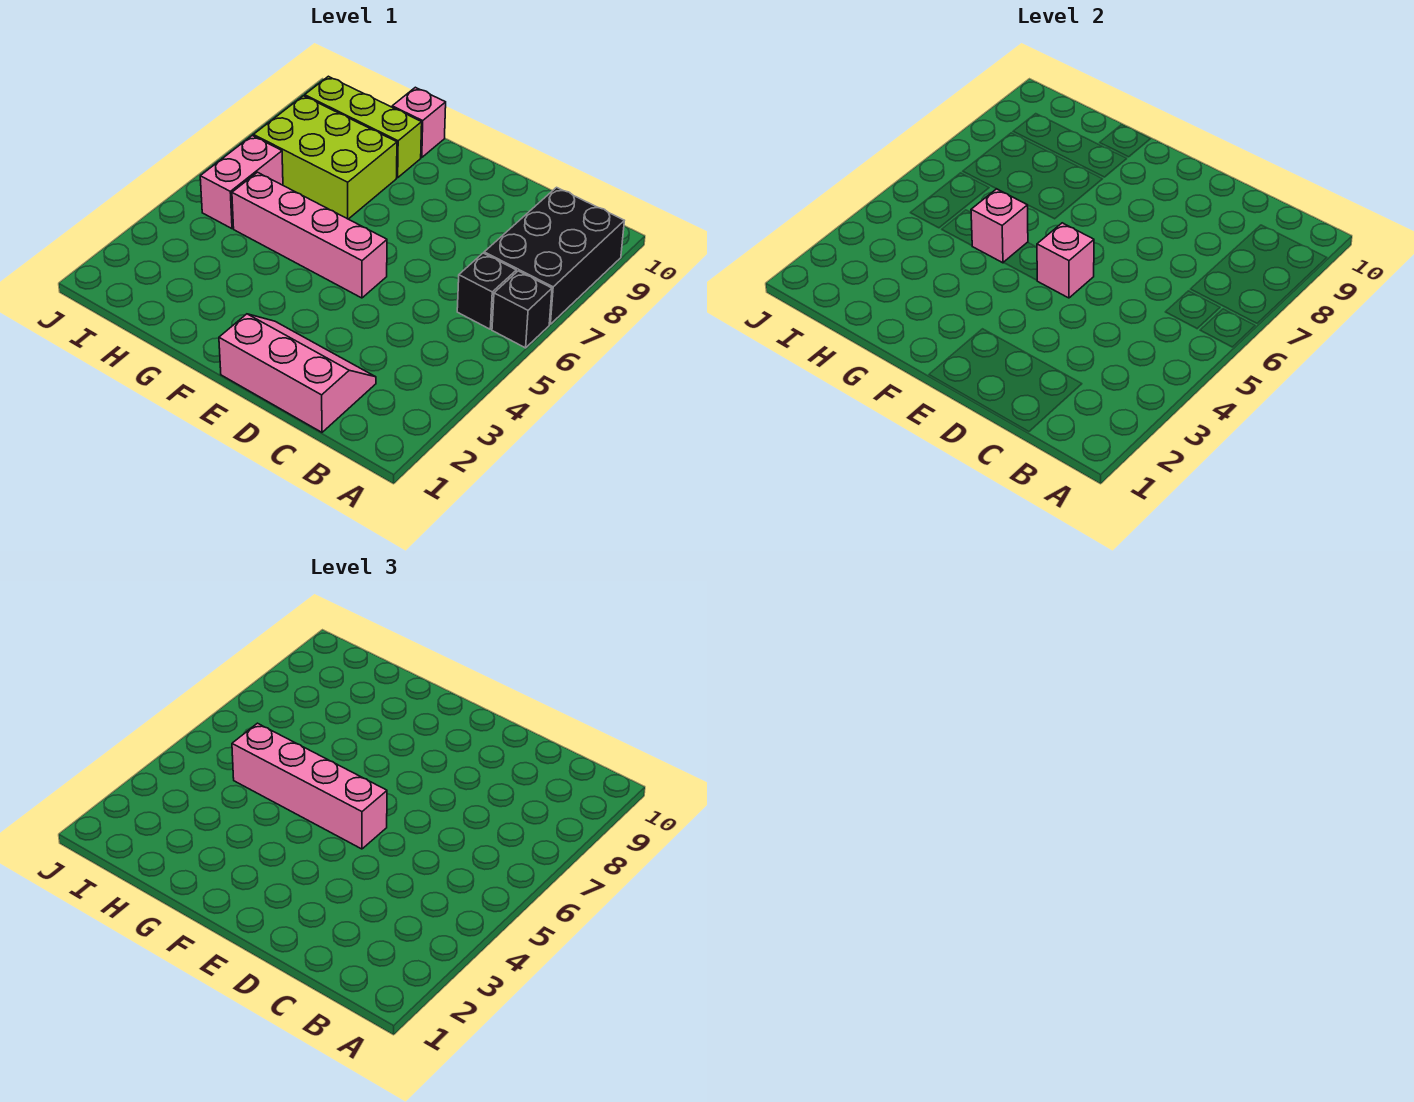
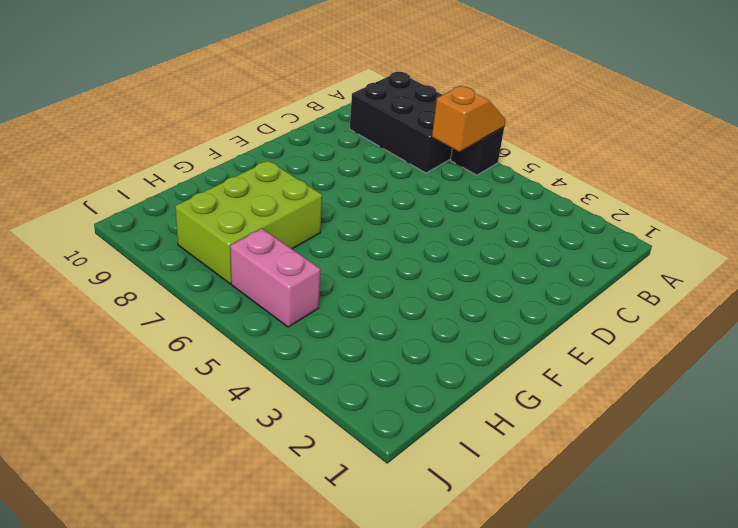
orange 1x2 slope [432,86,506,152] -> none
none -> black 1x1 brick [457,253,516,329]
none -> pink 2x3 slope [219,314,376,432]
none -> pink 1x4 brick [232,172,387,298]

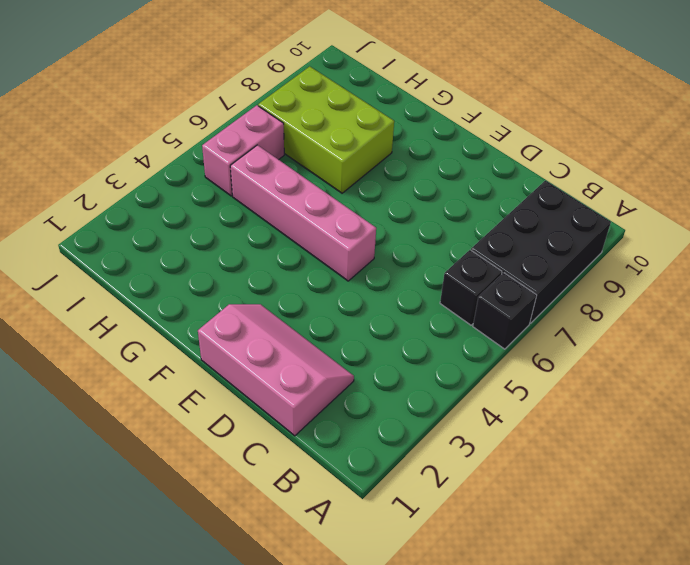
none -> lime 1x3 brick [305,76,422,178]
none -> pink 1x1 brick [392,87,446,158]
none -> pink 1x1 brick [1037,223,1094,298]

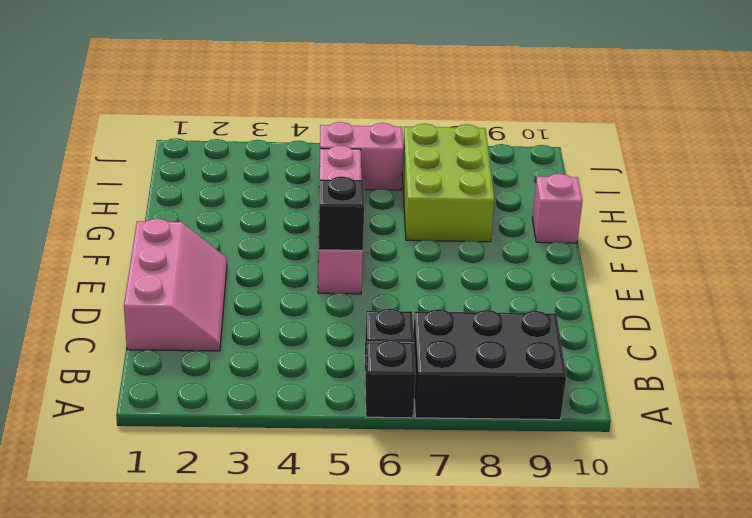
black 1x1 brick [319,176,364,251] -> pink 1x1 brick [1037,223,1094,298]
none -> lime 1x3 brick [305,76,422,178]
none -> pink 1x1 brick [971,189,1028,263]
none -> pink 1x4 brick [232,723,387,849]

